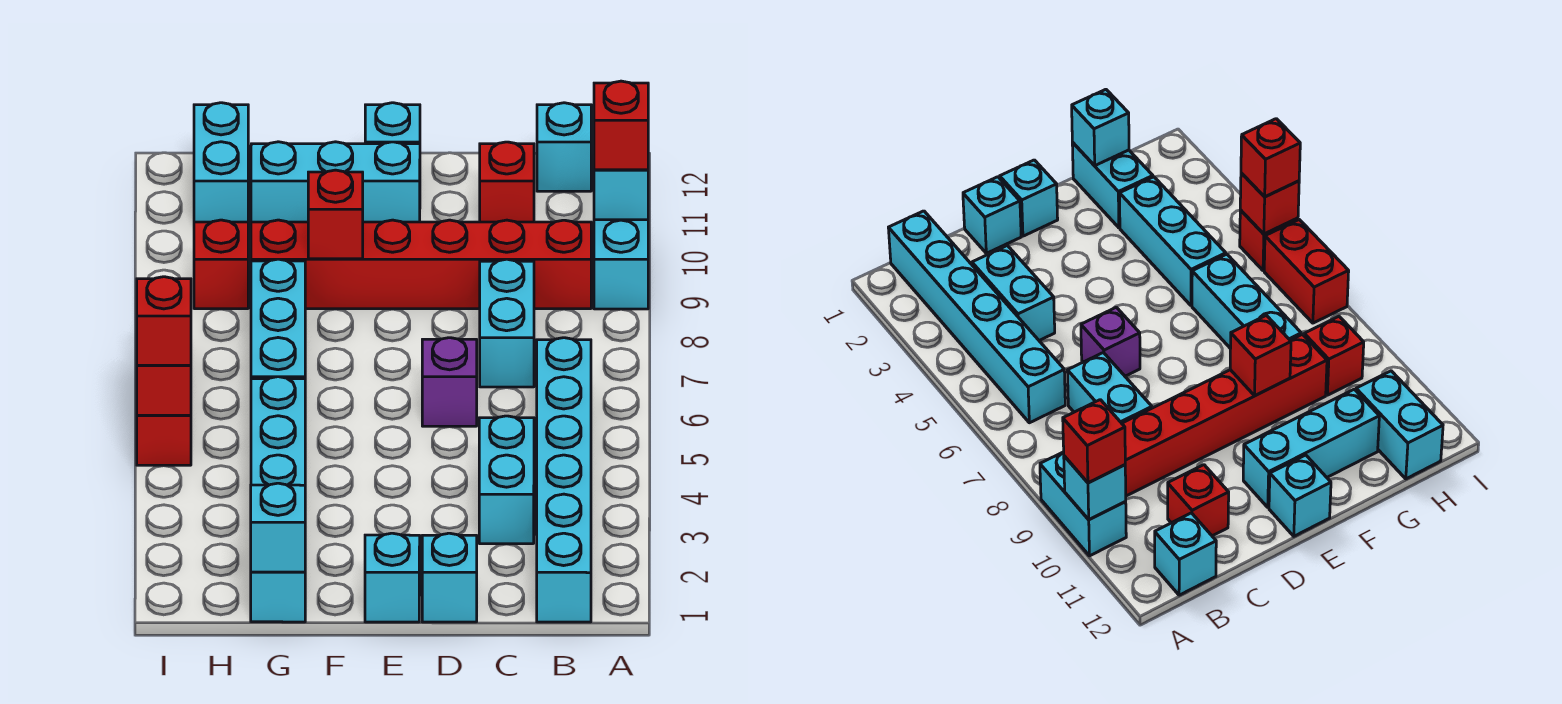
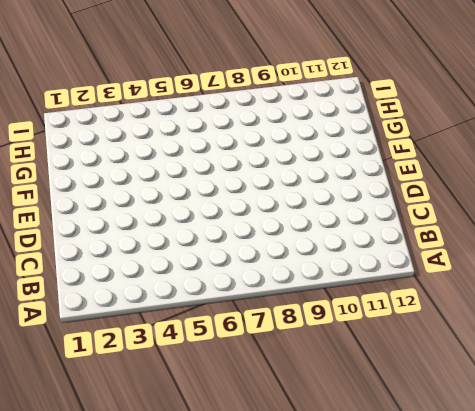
none -> cyan 1x2 brick [594,220,648,309]
none -> cyan 1x6 brick [537,338,591,622]
none -> red 1x6 brick [251,220,591,309]

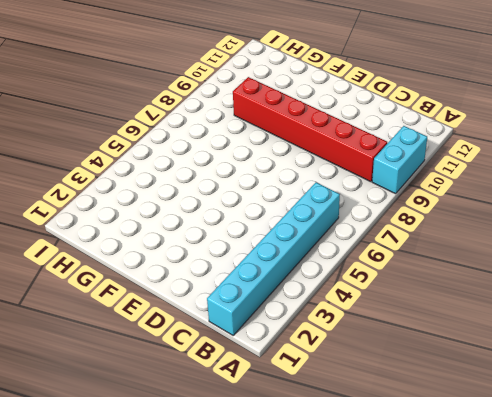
none -> cyan 1x1 brick [537,103,591,191]
none -> cyan 1x2 brick [479,416,534,544]
none -> cyan 1x2 brick [480,259,534,387]

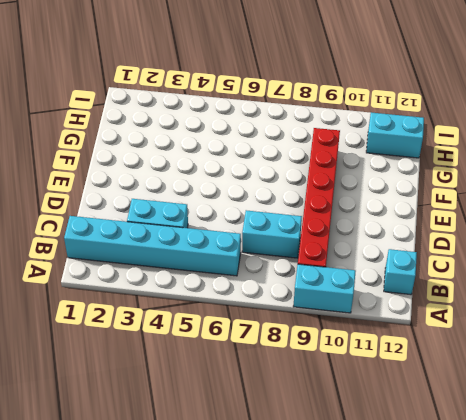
none -> red 1x1 brick [480,142,534,222]
none -> cyan 1x1 brick [422,533,477,622]
none -> purple 1x1 brick [422,338,477,426]

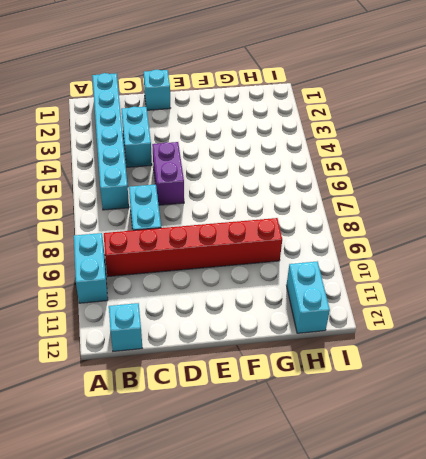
purple 1x2 brick [152,142,184,205] -> purple 1x1 brick [422,338,477,426]
none -> red 1x1 brick [480,142,534,222]
none -> cyan 1x1 brick [365,533,420,622]
none -> cyan 1x3 brick [251,142,420,222]

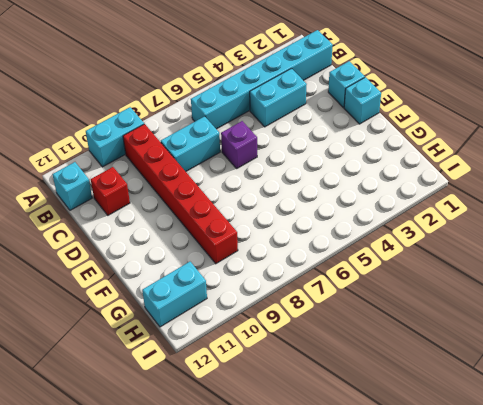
none -> cyan 1x3 brick [251,142,420,222]
none -> cyan 1x1 brick [365,103,420,144]
none -> cyan 1x2 brick [251,572,305,622]

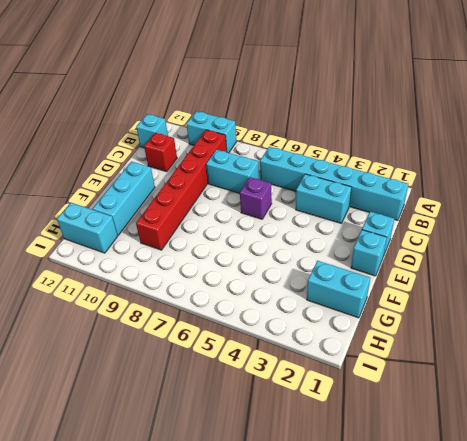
none -> cyan 1x1 brick [365,103,420,144]
none -> cyan 1x3 brick [251,377,305,485]
none -> cyan 1x3 brick [251,259,305,379]

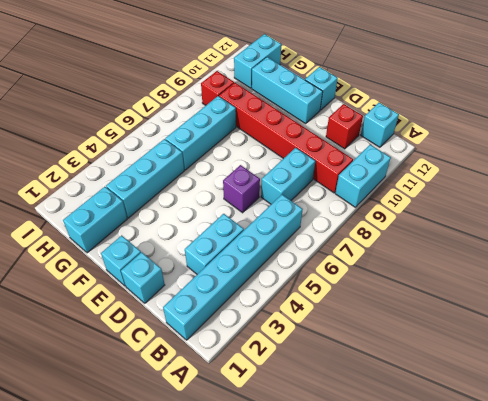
none -> red 1x1 brick [137,415,191,465]
none -> red 1x2 brick [1264,220,1349,323]
none -> cyan 1x1 brick [594,170,648,220]

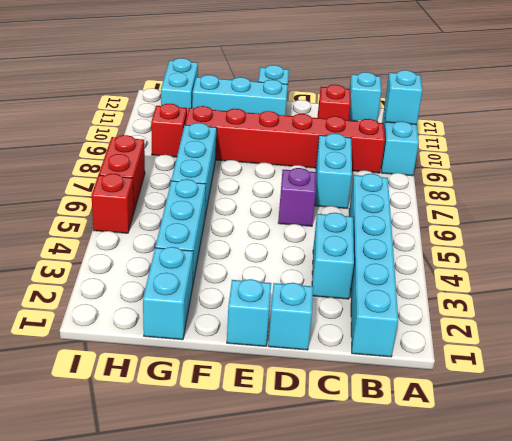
none -> red 1x1 brick [308,170,363,259]
none -> cyan 1x1 brick [251,483,305,572]
none -> red 1x1 brick [137,365,191,415]

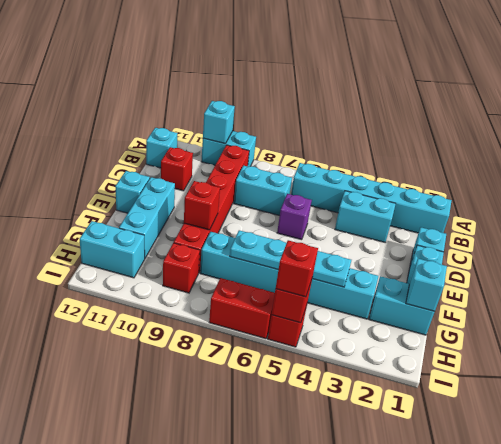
cyan 1x4 plate [230,230,351,287] -> none
none -> red 1x1 brick [594,81,648,170]

